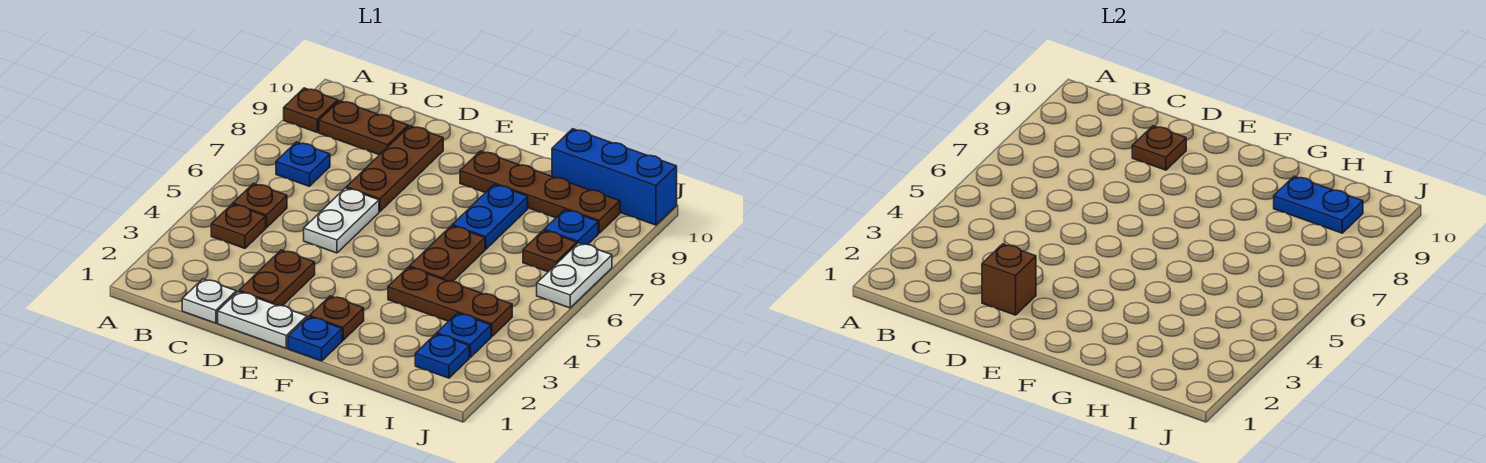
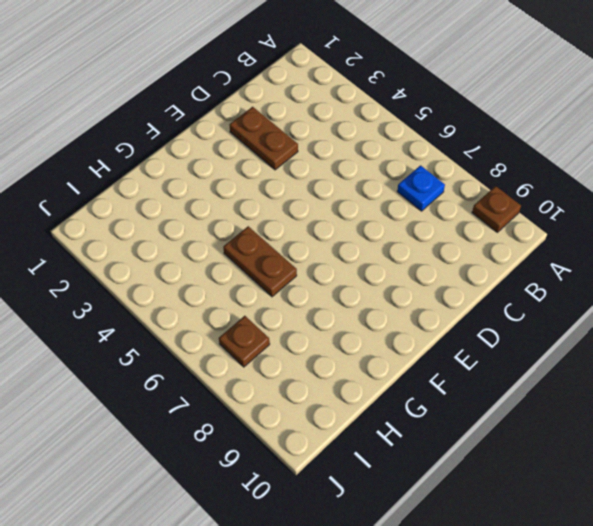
none -> brown 1x1 plate [211,204,266,248]
none -> brown 1x1 plate [233,183,287,228]
none -> brown 1x2 plate [319,101,408,155]

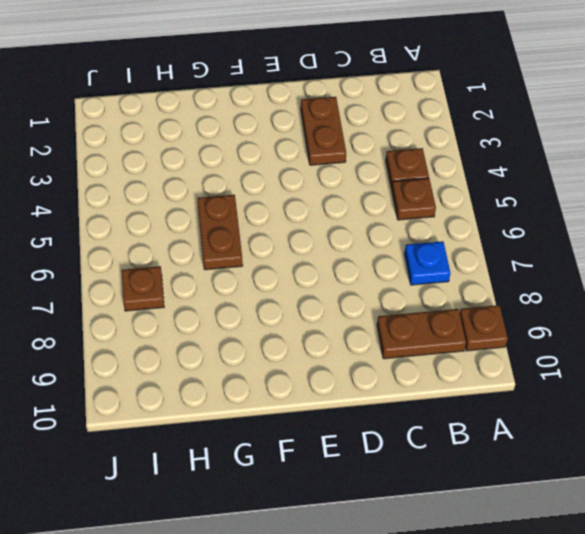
none -> white 1x1 plate [182,279,236,323]
none -> white 1x2 plate [218,291,307,348]
none -> white 1x2 plate [304,188,379,253]

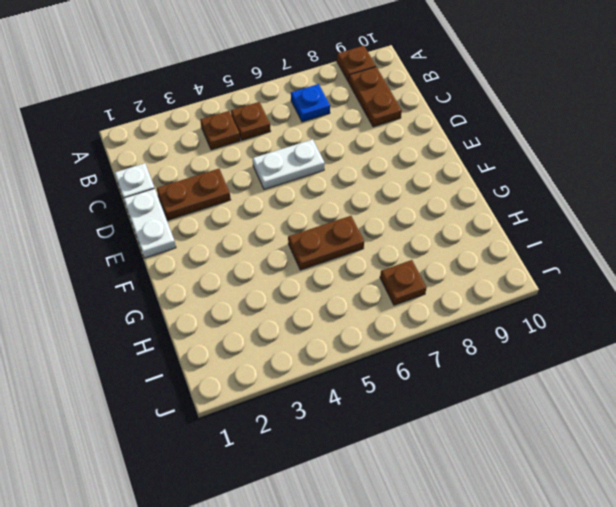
none -> brown 1x3 plate [346,126,443,212]
none -> blue 1x1 plate [288,317,342,361]
none -> brown 1x1 plate [310,296,364,340]

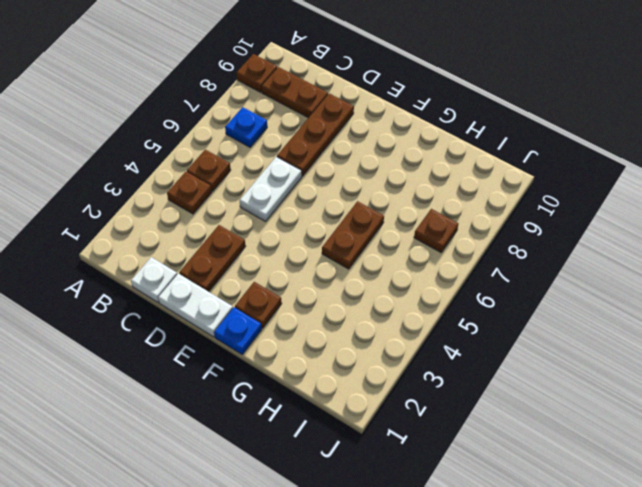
none -> brown 1x4 plate [460,151,620,233]
none -> brown 1x3 plate [388,267,512,337]
none -> blue 1x2 plate [452,184,528,249]

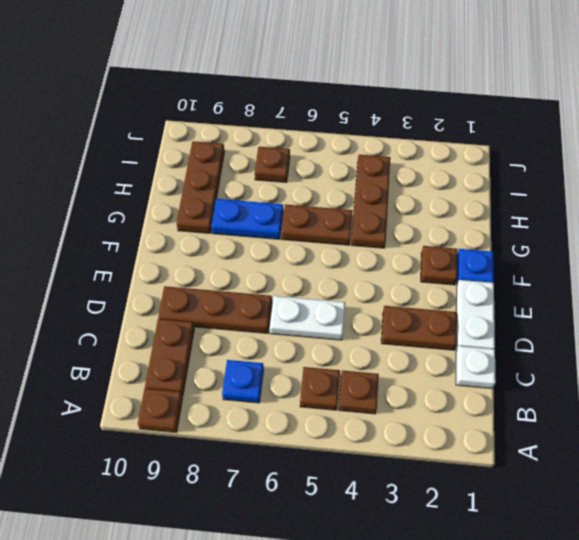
brown 1x3 plate [176,141,225,233] -> brown 1x4 plate [460,151,620,233]
none -> blue 1x3 brick [552,129,677,225]
none -> blue 1x1 plate [415,334,469,378]
none -> blue 1x1 plate [437,313,491,358]

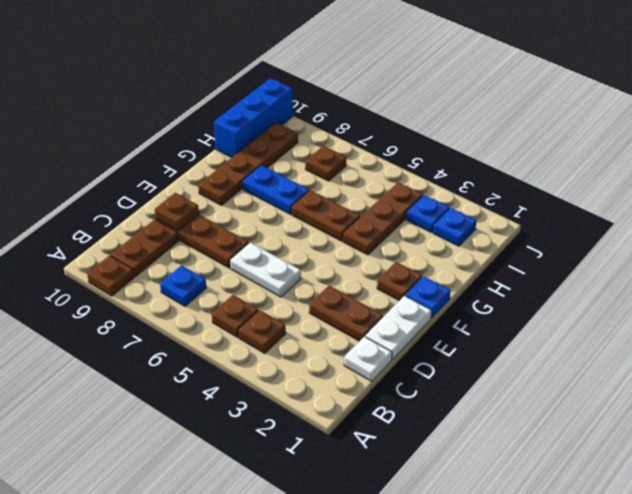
none -> blue 1x1 plate [544,210,598,245]
none -> white 1x2 plate [537,243,612,308]
none -> brown 1x1 brick [982,244,1036,315]

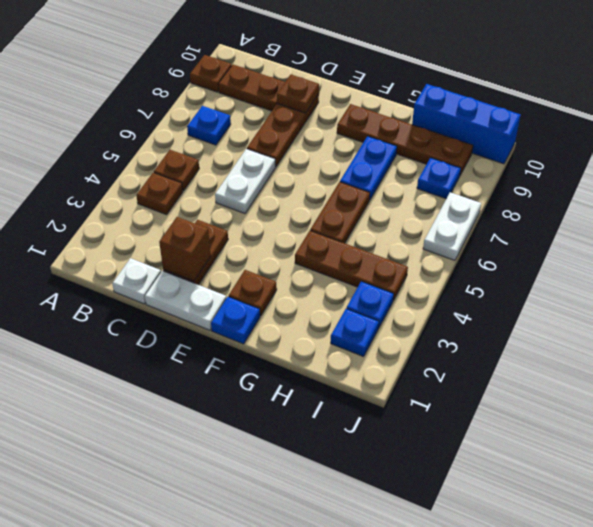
none -> brown 1x1 plate [523,230,577,272]
none -> blue 1x2 plate [1274,176,1363,233]

